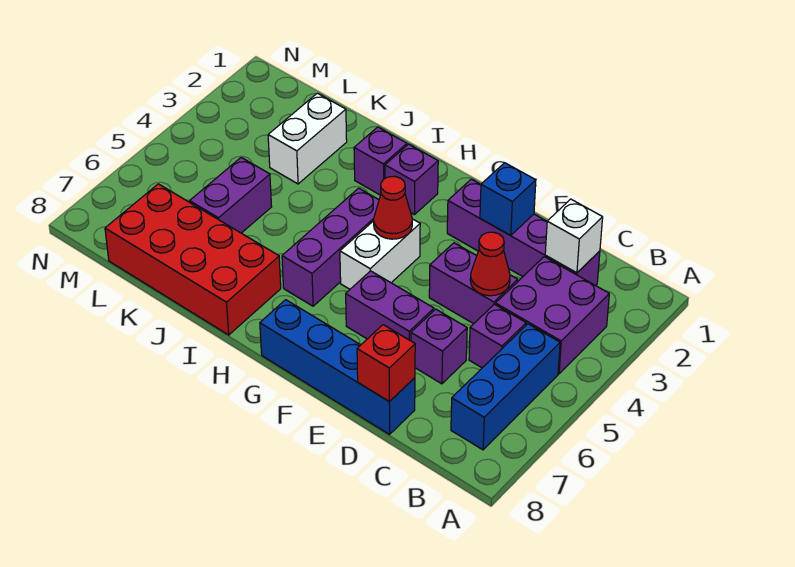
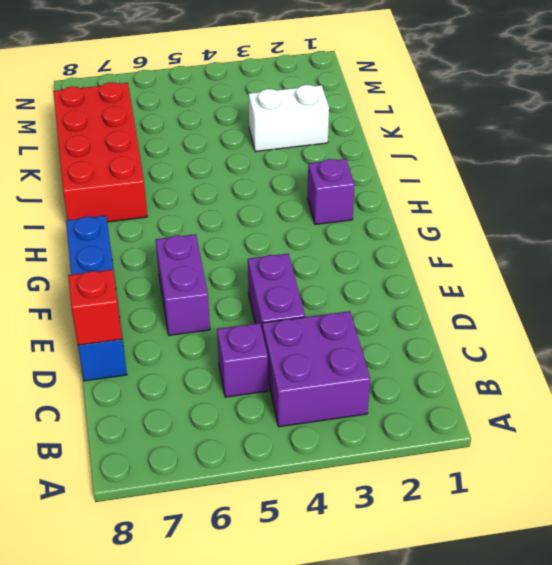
none -> blue 1x3 brick [451,324,560,450]
none -> purple 1x4 brick [447,179,600,286]
none -> purple 1x1 brick [411,309,467,384]

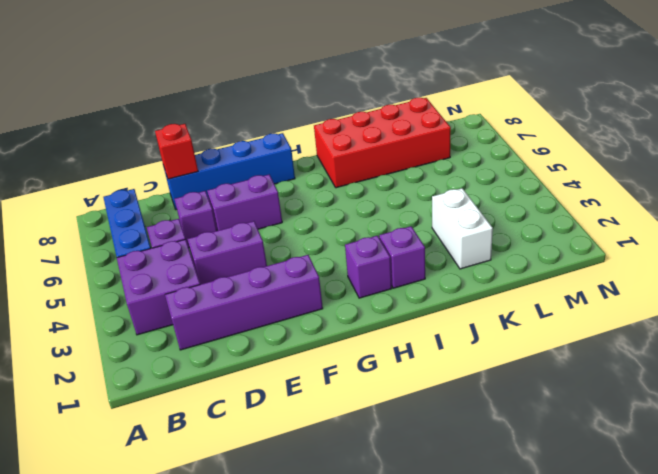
none -> white 1x2 brick [340,219,420,289]
none -> purple 1x3 brick [282,188,379,306]
none -> purple 1x2 brick [190,158,272,233]

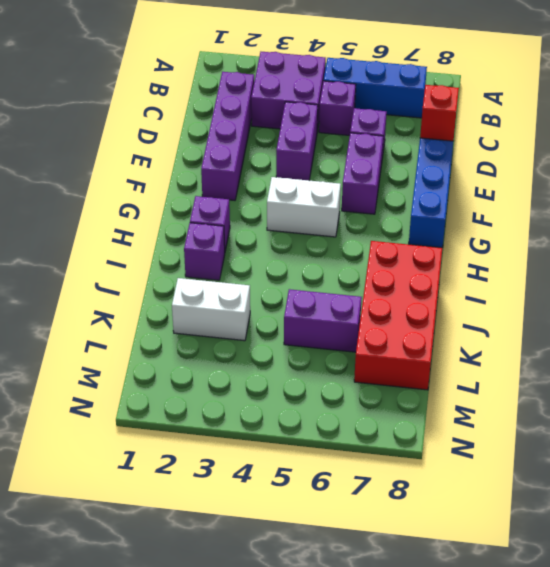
none -> purple 1x3 brick [282,188,379,306]
none -> white 1x1 brick [545,199,603,273]
none -> red 1x1 cone [470,232,510,296]

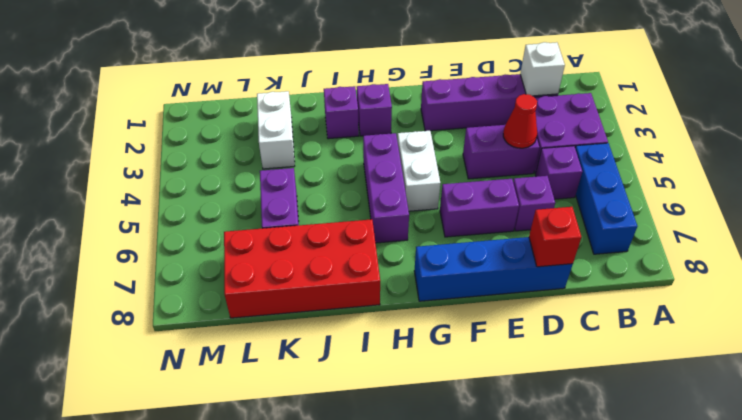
none -> blue 1x1 brick [480,163,536,236]
none -> red 1x1 cone [374,176,412,239]

